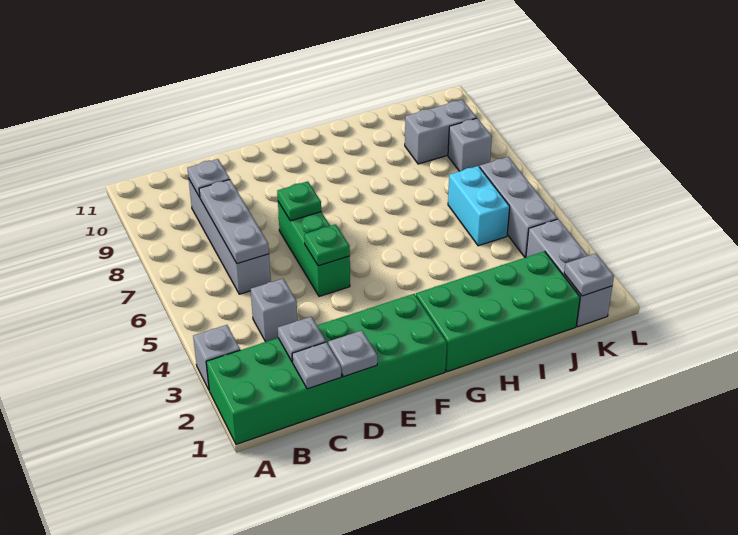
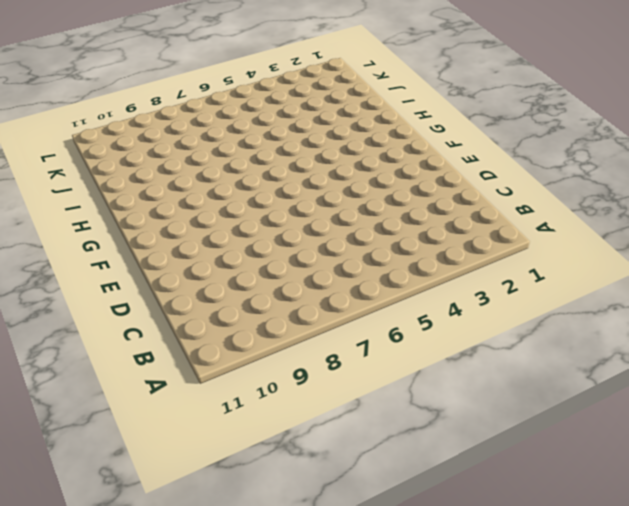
none -> green 2x6 brick [206,294,447,444]
none -> grey 1x1 brick [193,325,240,389]
none -> grey 1x1 brick [251,279,298,342]

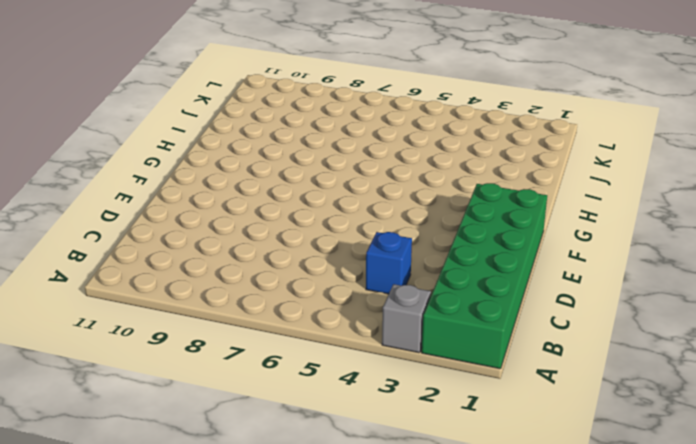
blue 1x1 brick [366,232,412,294] -> grey 1x1 brick [251,279,298,342]
none -> grey 1x4 brick [189,180,271,294]
none -> green 1x3 brick [278,202,350,296]
none -> green 2x4 brick [416,251,580,372]

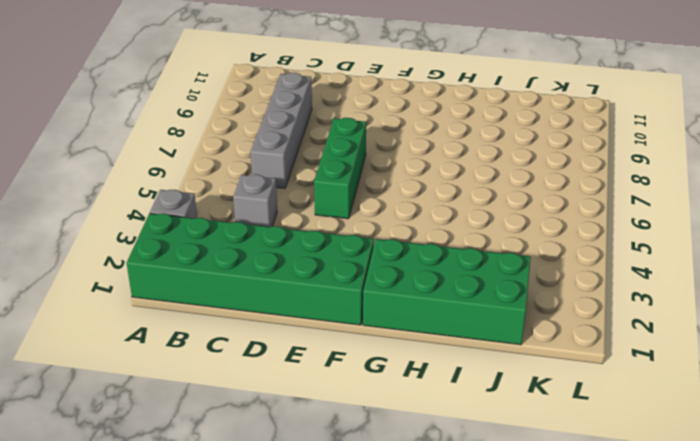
none -> cyan 1x2 brick [448,166,510,246]
none -> grey 1x2 brick [405,100,477,164]
none -> grey 1x3 brick [526,219,612,327]

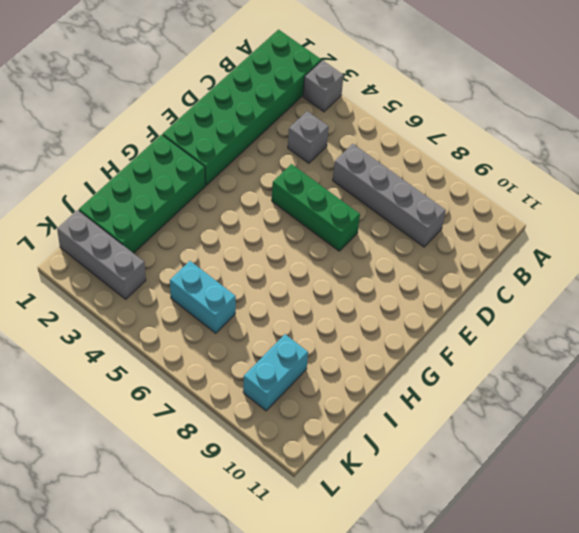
cyan 1x2 brick [243,334,308,411] -> grey 1x2 brick [405,100,477,164]
none -> grey 1x3 brick [480,157,558,258]
none -> grey 1x1 brick [448,118,492,171]
none -> grey 1x1 plate [292,342,342,389]

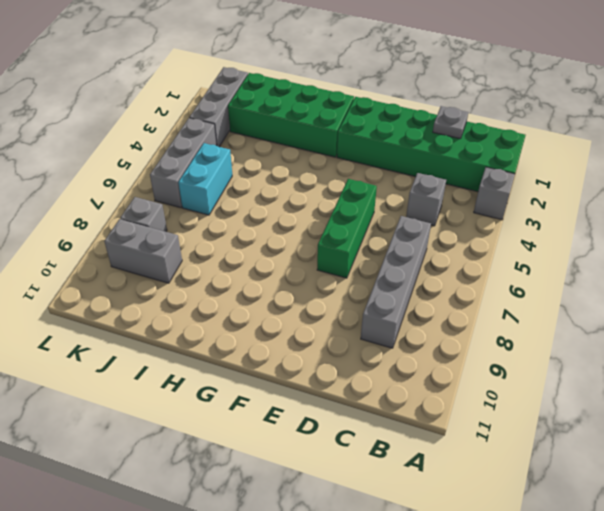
none -> grey 1x1 plate [278,317,326,362]
none -> grey 1x3 plate [199,180,269,264]
none -> grey 1x1 plate [187,159,230,197]

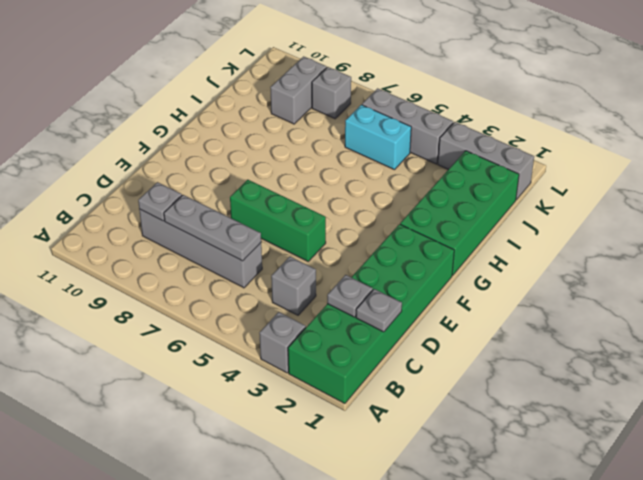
none -> grey 1x1 plate [328,330,377,377]
none -> green 1x1 plate [304,224,350,266]
none -> green 1x1 plate [277,181,321,221]

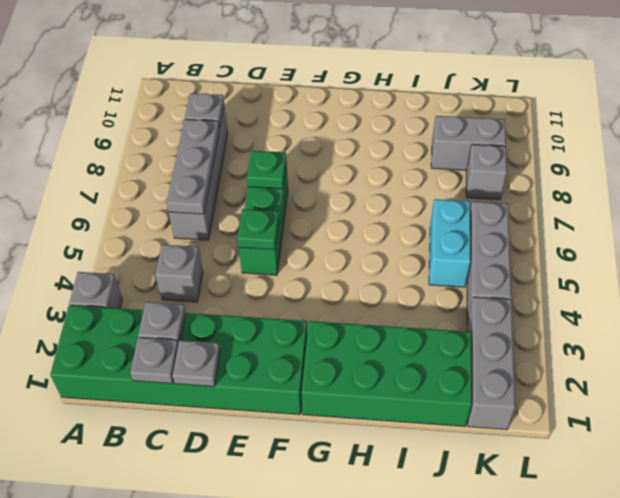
none -> grey 1x1 plate [564,253,614,296]

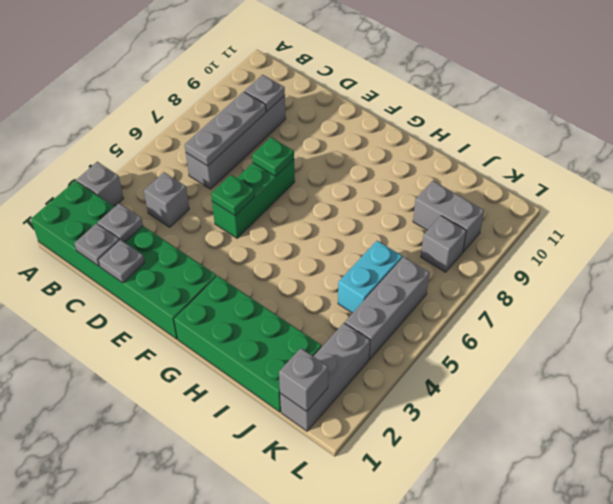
grey 1x1 brick [279,348,328,411] -> grey 1x1 plate [564,253,614,296]

